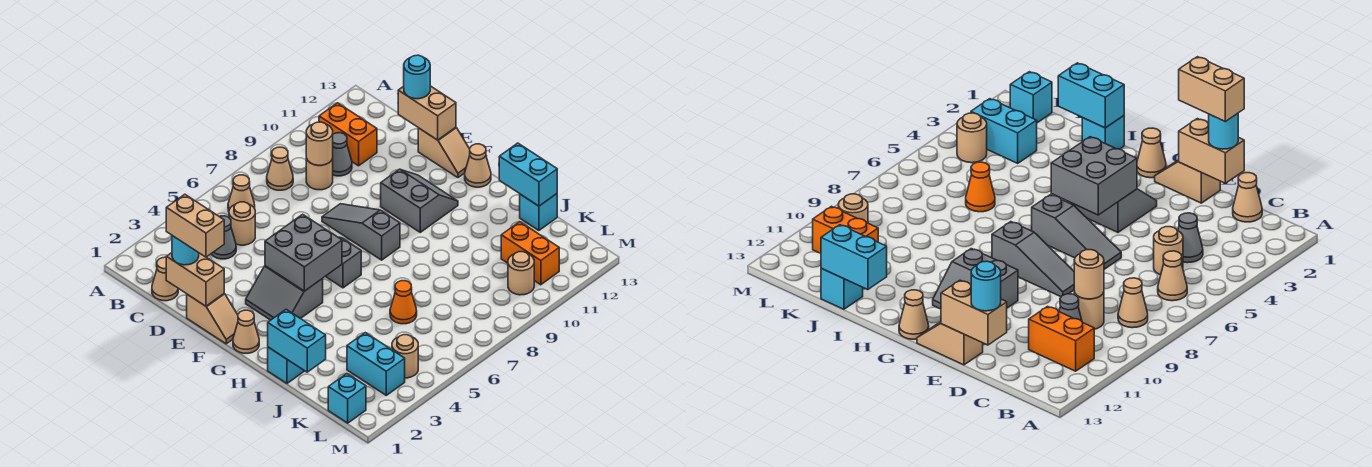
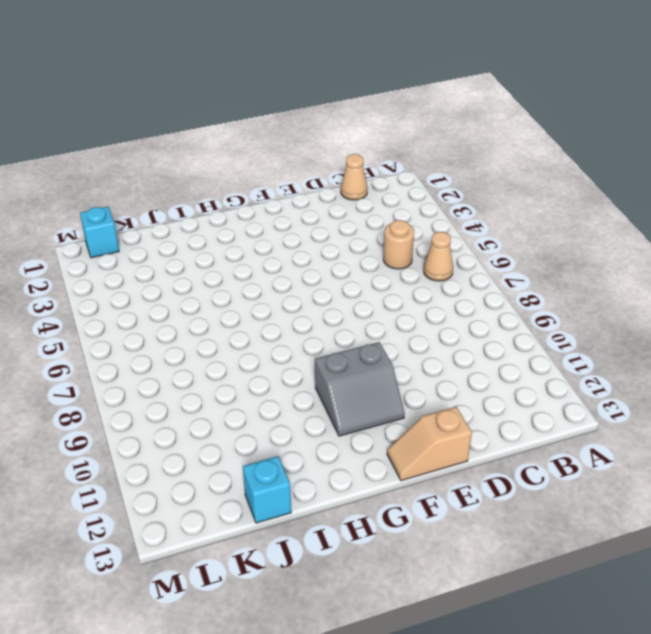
none -> tan 1x1 cone [267,147,293,190]
none -> orange 1x2 brick [319,103,377,166]
none -> grey 1x1 cone [211,216,236,259]
none -> tan 1x1 round brick [306,159,333,190]

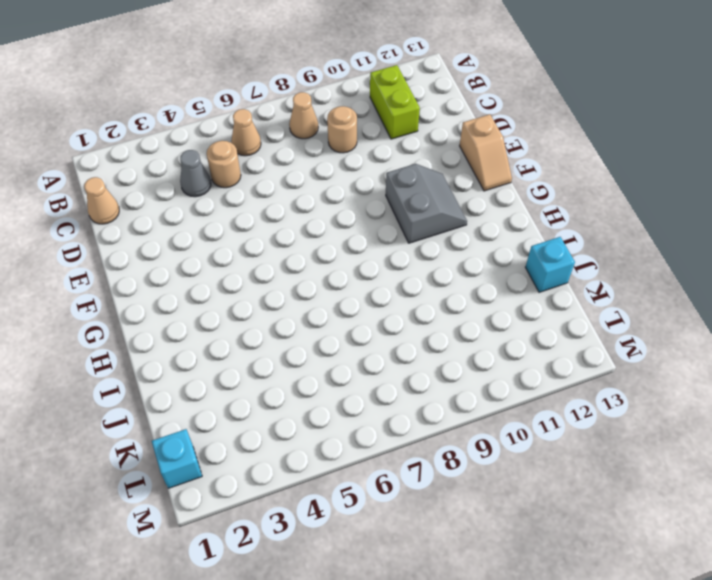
lime 1x2 brick [370,65,420,139] -> orange 1x2 brick [319,103,377,166]
none -> grey 1x1 cone [332,133,352,176]
none -> tan 1x2 slope [187,294,238,344]
none -> grey 1x3 slope [325,237,361,288]
none -> grey 1x3 slope [322,204,400,260]

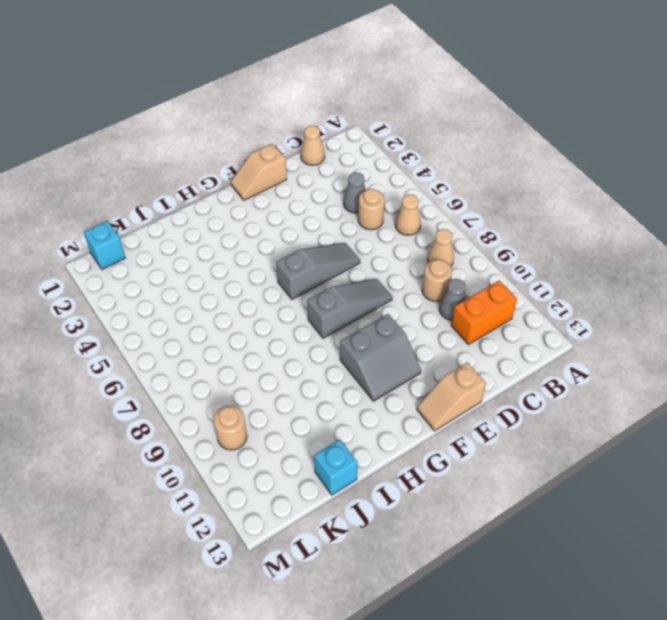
none -> grey 2x2 slope [246,266,323,320]
none -> tan 1x1 cone [233,310,259,353]
none -> tan 1x1 cone [465,144,491,187]
none -> cyan 1x1 brick [268,347,304,383]

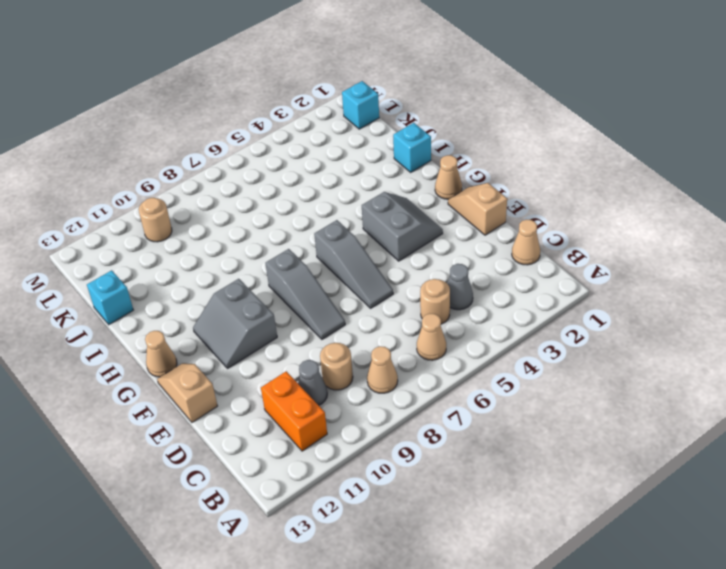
none -> orange 1x1 cone [390,281,417,324]
none -> cyan 1x2 brick [347,333,405,395]
none -> orange 1x2 brick [501,222,559,285]
none -> tan 1x1 round brick [392,335,418,378]

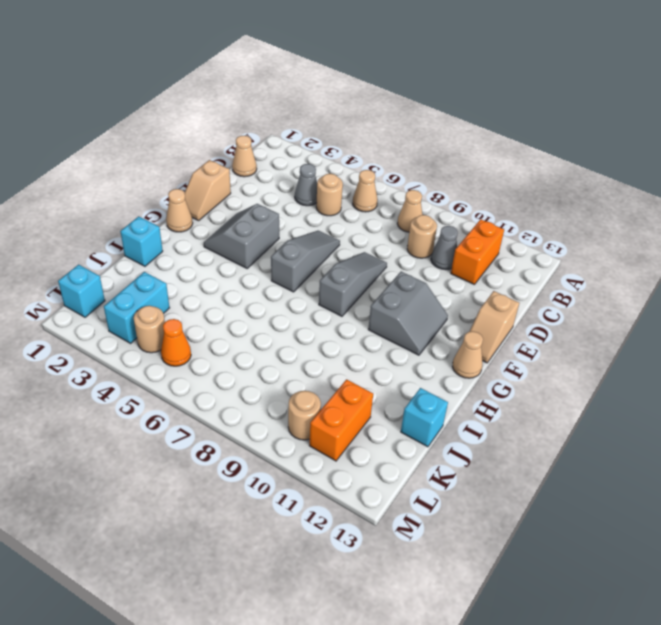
orange 1x1 cone [161,319,191,366] -> orange 1x1 cone moved to [390,281,417,324]
none -> tan 1x1 round brick [306,122,333,165]
none -> tan 1x2 brick [166,253,224,306]
none -> tan 1x2 brick [398,86,456,140]
none -> grey 2x2 brick [265,214,342,291]

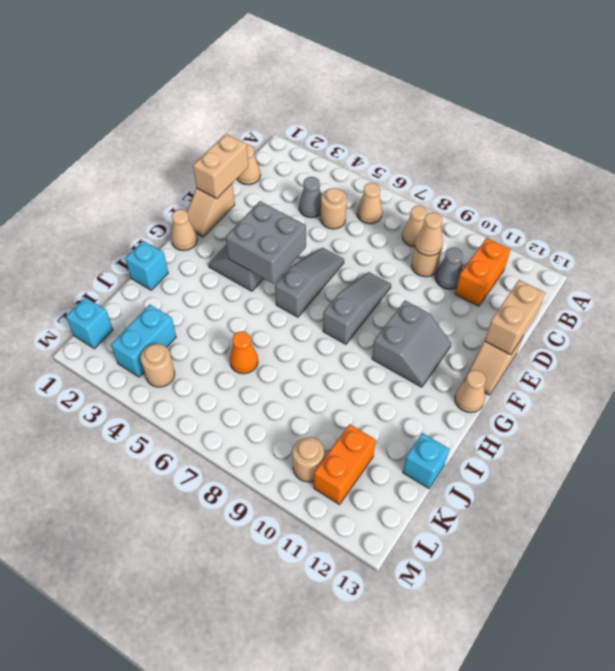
tan 1x1 cone [415,212,443,256] -> tan 1x1 round brick [306,122,333,165]
none -> cyan 1x2 brick [268,309,326,372]
none -> cyan 1x2 brick [499,143,557,206]
none -> cyan 1x1 round brick [172,236,199,265]
none -> cyan 1x1 round brick [404,55,430,99]

